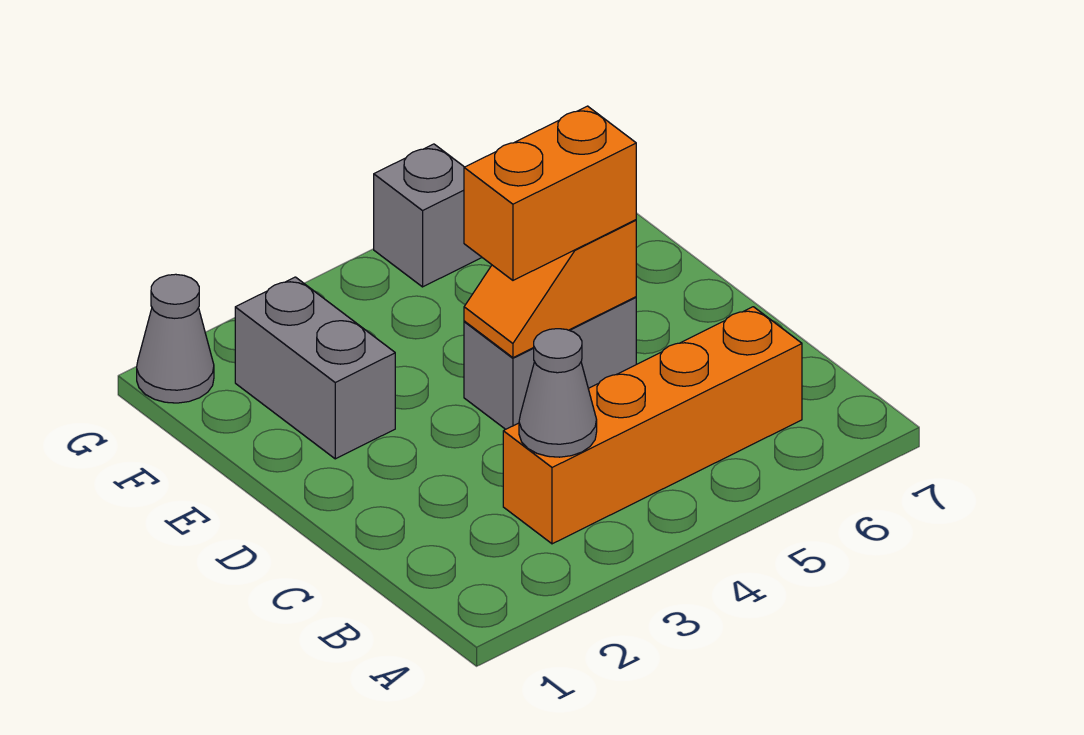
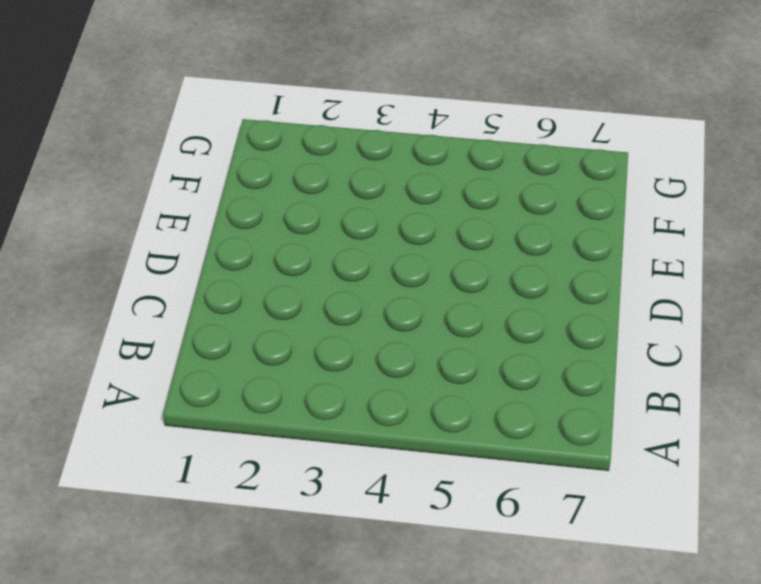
none -> orange 1x4 brick [503,307,802,544]
none -> grey 1x2 brick [464,297,636,429]

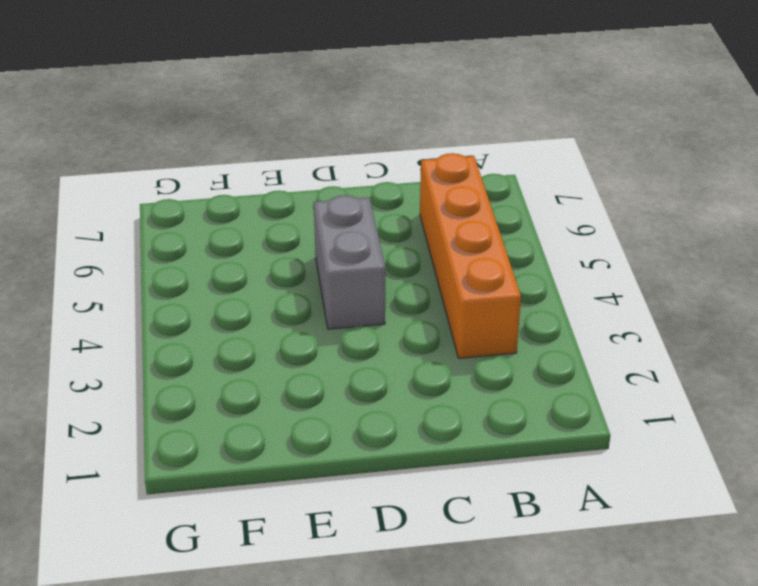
none -> grey 1x2 brick [235,277,395,459]
none -> grey 1x1 cone [137,274,214,403]

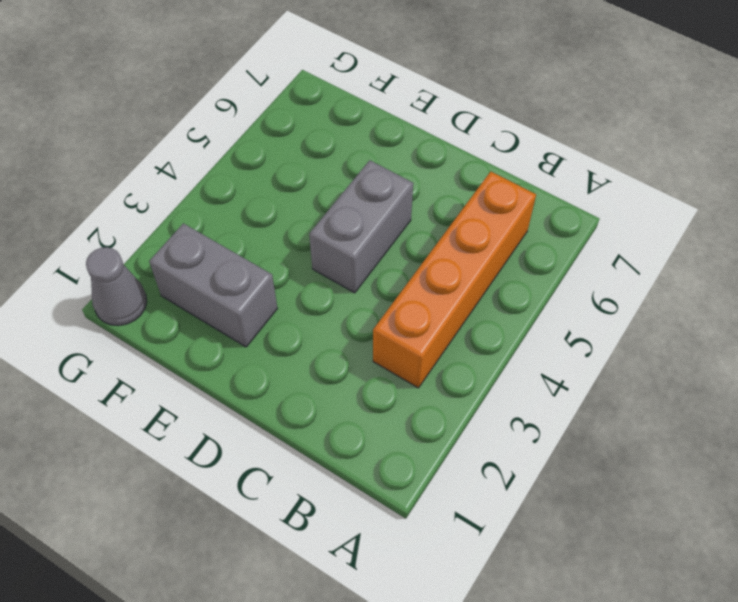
none -> grey 1x1 brick [374,144,482,287]
none -> grey 1x1 cone [519,329,597,457]

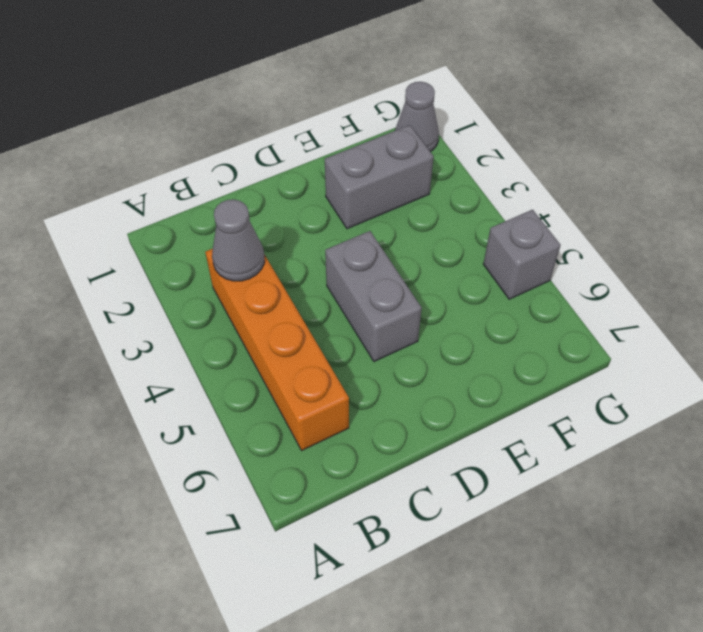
none -> orange 1x2 slope [464,220,636,358]
none -> orange 1x2 brick [464,106,636,280]

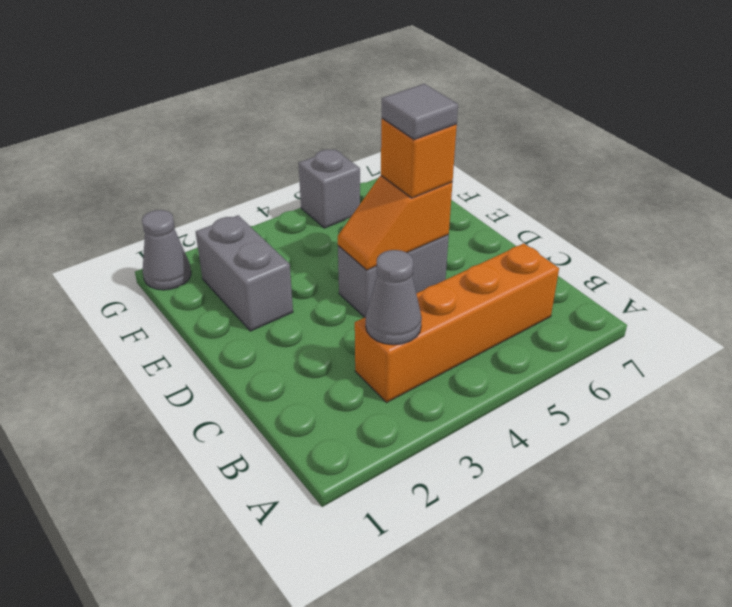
orange 1x1 brick [381,118,457,198] -> orange 1x2 brick [464,106,636,280]
grey 1x1 tile [382,84,458,140] -> none

